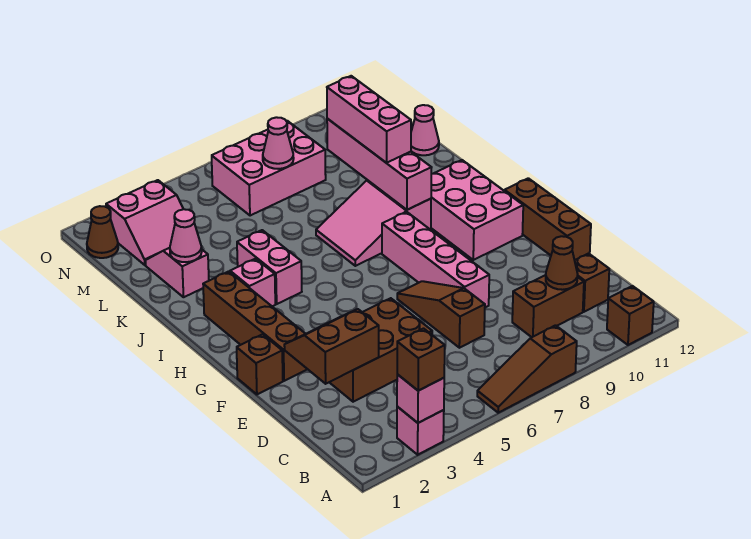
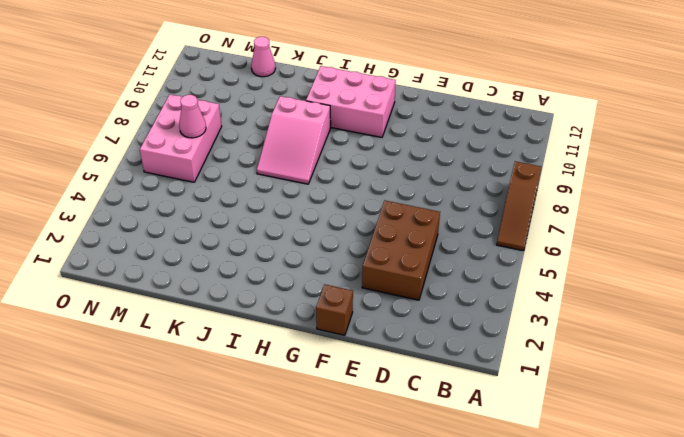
none -> pink 1x1 brick [397,407,444,455]
none -> brown 1x1 brick [607,286,654,345]
none -> brown 1x2 brick [512,275,584,337]

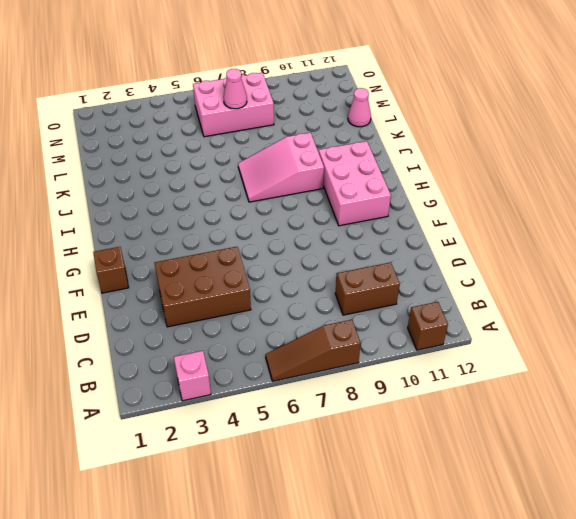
none -> brown 1x1 brick [575,254,609,312]
none -> brown 1x3 slope [397,281,485,348]
none -> pink 1x4 brick [382,212,489,307]

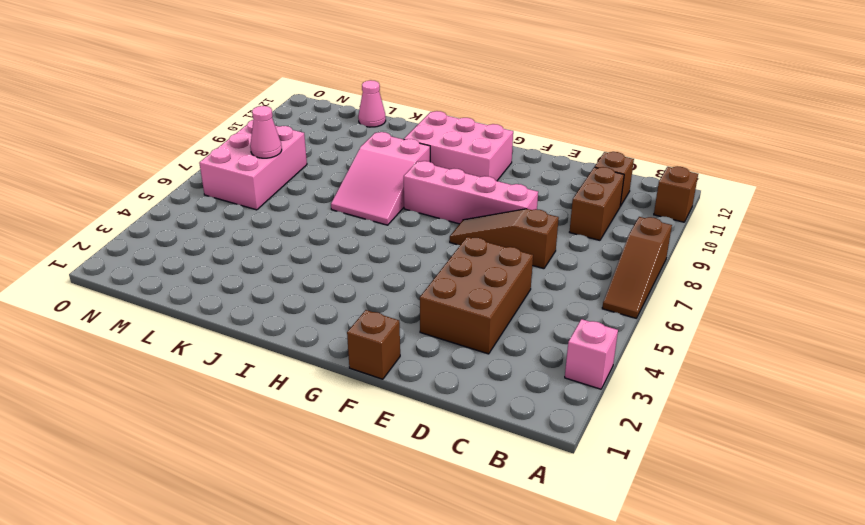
none -> brown 1x3 brick [505,178,591,260]
none -> brown 1x4 brick [203,271,307,381]
none -> pink 1x1 brick [230,259,275,307]

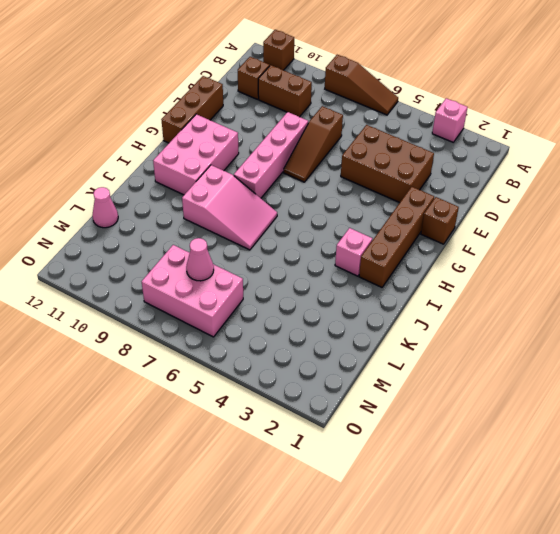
none -> pink 1x2 brick [237,230,302,304]
none -> pink 1x2 slope [145,248,209,297]
none -> pink 2x2 slope [106,180,183,265]

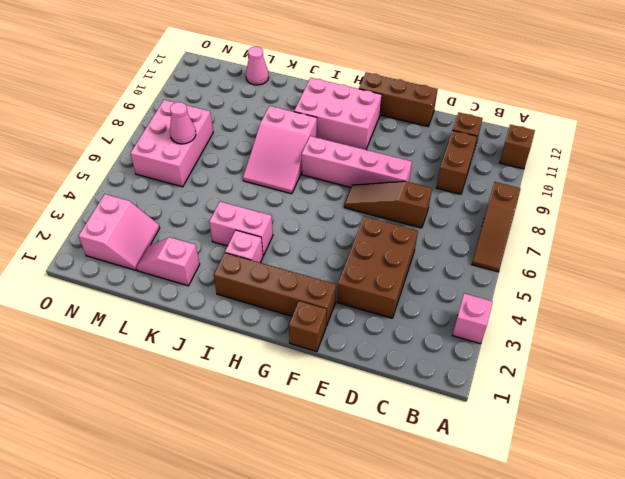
none -> brown 1x1 cone [87,206,118,258]
none -> pink 1x1 brick [397,374,444,423]
none -> brown 1x1 cone [546,236,578,290]

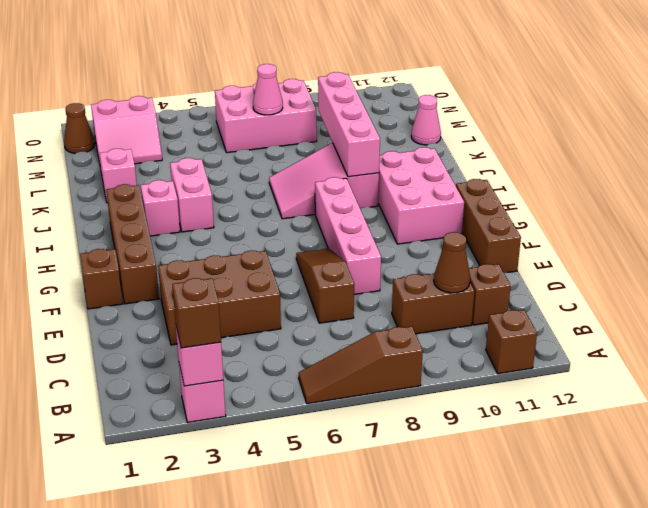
none -> brown 2x2 slope [284,309,379,384]
none -> pink 1x1 cone [170,209,202,262]
none -> pink 1x3 brick [327,76,411,163]

